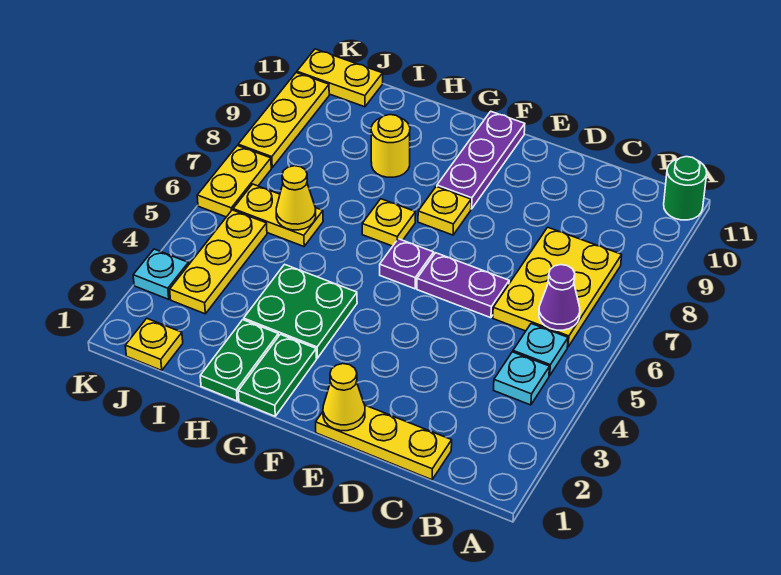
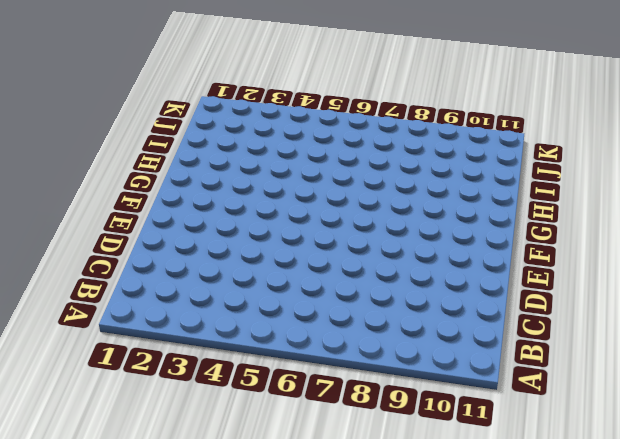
none -> green 1x1 round brick [664,157,707,220]
none -> cyan 1x1 plate [494,352,550,405]
none -> cyan 1x1 plate [513,324,568,376]

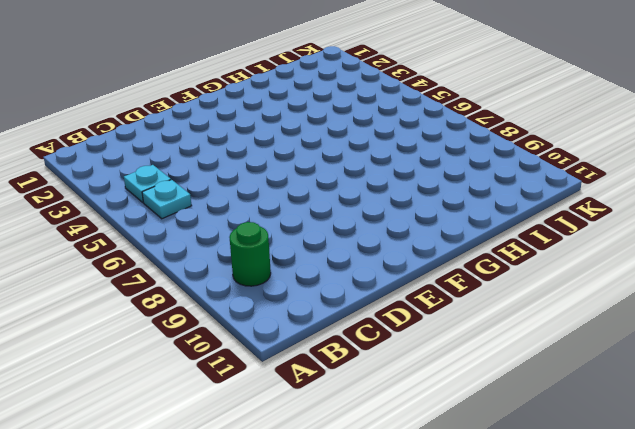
green 1x1 round brick [229,222,271,286] -> green 1x1 round brick moved to [664,157,707,220]
none -> yellow 2x3 plate [493,227,622,347]
none -> yellow 1x3 plate [316,405,452,480]
none -> purple 1x2 plate [417,253,509,318]

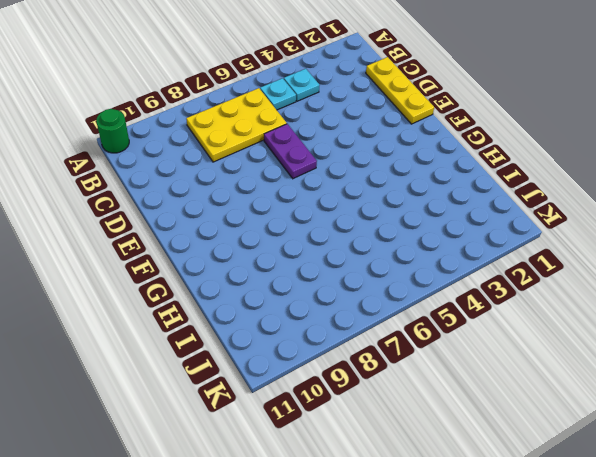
none -> purple 1x1 plate [380,239,434,289]
none -> yellow 1x1 plate [418,186,471,235]
none -> purple 1x3 plate [437,111,525,209]

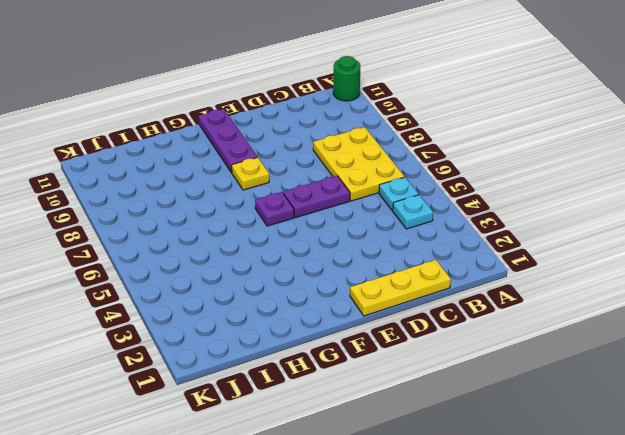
none -> green 1x2 plate [238,334,317,416]
none -> green 2x2 plate [244,264,357,358]
none -> yellow 1x1 plate [362,199,416,246]

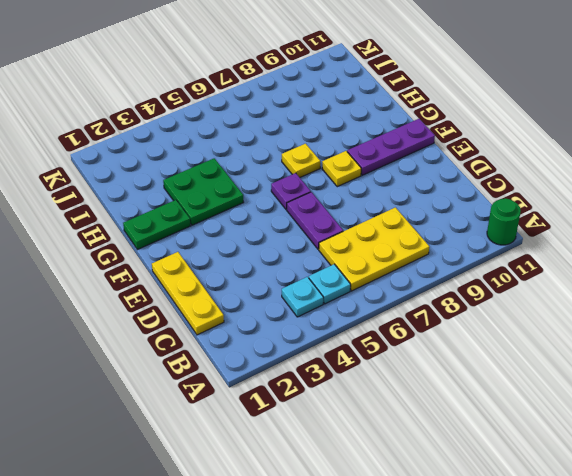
none -> green 1x2 plate [200,320,278,401]
none -> yellow 1x1 round brick [371,115,410,177]
none -> yellow 1x2 plate [233,184,323,246]

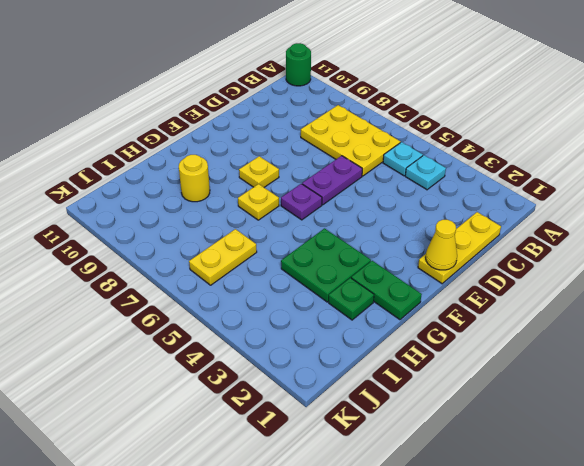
green 1x1 plate [329,278,374,320] -> green 1x2 plate [200,320,278,401]
none -> purple 1x3 plate [437,111,525,209]
none -> yellow 1x1 plate [125,318,183,370]
none -> yellow 1x3 plate [170,210,267,314]

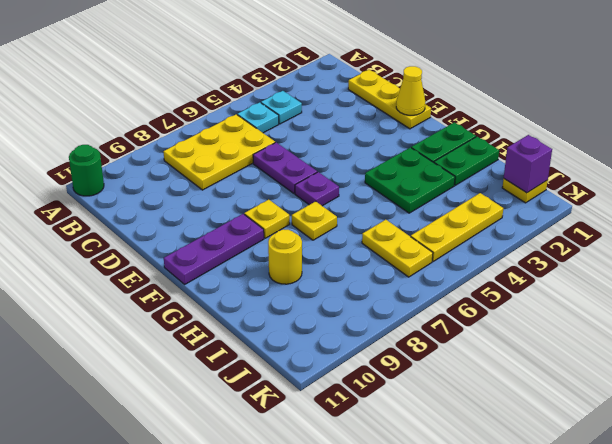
purple 1x1 brick [504,135,552,193] -> none
none -> yellow 1x2 plate [297,49,383,107]
none -> cyan 1x1 plate [133,249,189,299]
none -> yellow 1x2 plate [197,146,271,217]

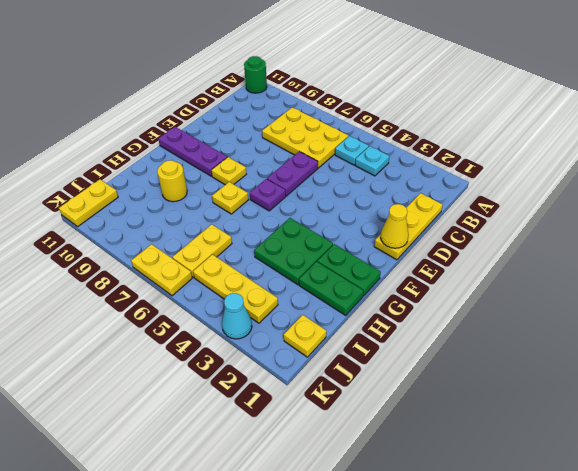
cyan 1x1 cone [222,293,252,339] -> cyan 1x1 plate [133,249,189,299]
none -> yellow 1x3 plate [238,73,329,168]
none -> purple 1x1 cone [539,265,580,330]
none -> yellow 1x1 cone [276,166,316,230]

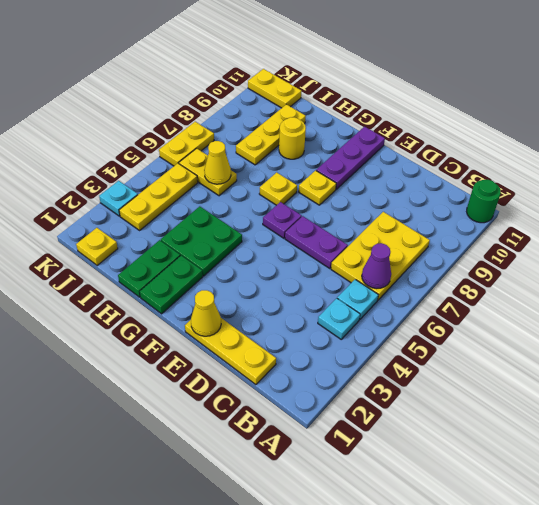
yellow 1x3 plate [236,104,306,165] -> yellow 1x3 plate moved to [238,73,329,168]

